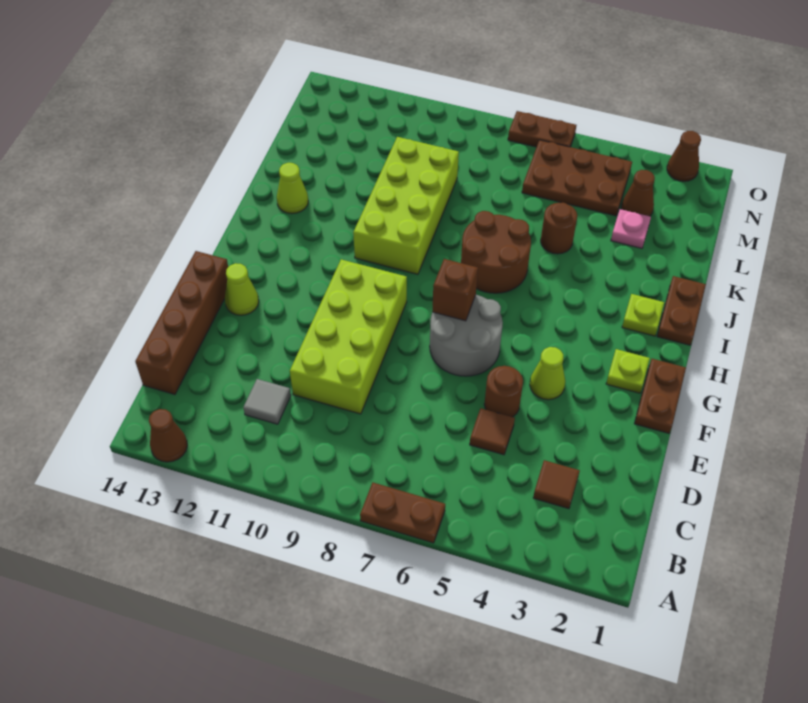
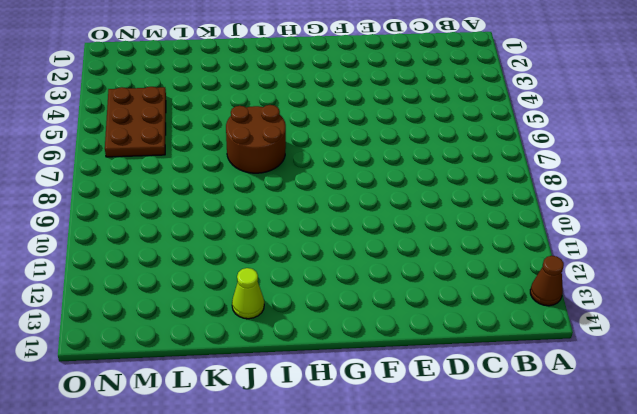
none -> brown 1x2 plate [360,483,445,543]
none -> brown 1x1 tile [533,460,580,509]
none -> grey 1x1 tile [243,379,291,424]

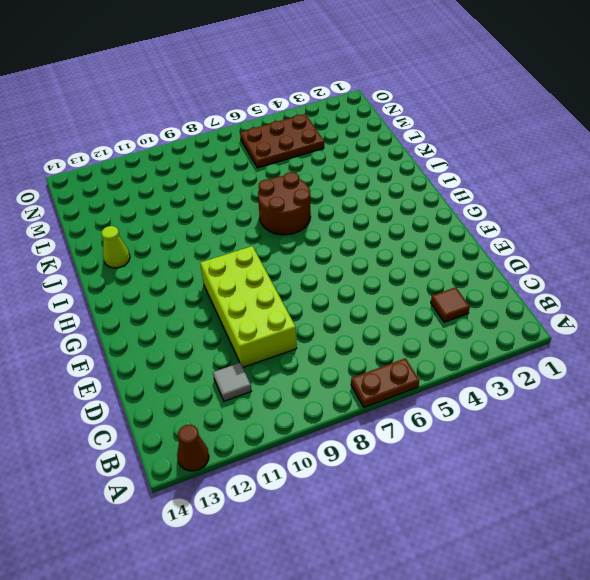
none -> brown 1x4 brick [135,251,228,395]
none -> brown 1x1 tile [470,408,515,455]
none -> brown 1x1 round brick [484,366,523,417]

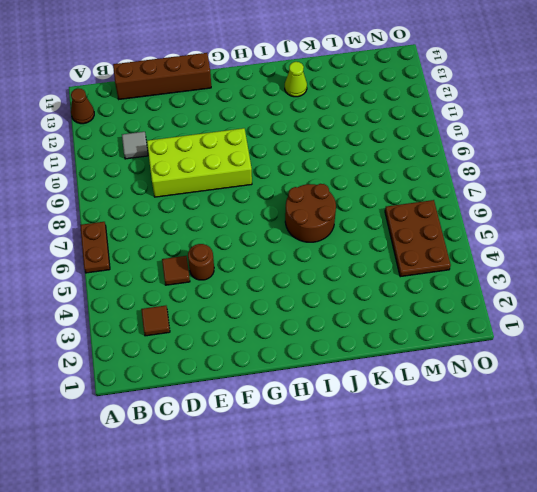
none -> brown 1x2 plate [634,359,686,433]
none -> lime 1x1 cone [530,347,565,400]
none -> grey 2x2 round brick [430,295,503,376]

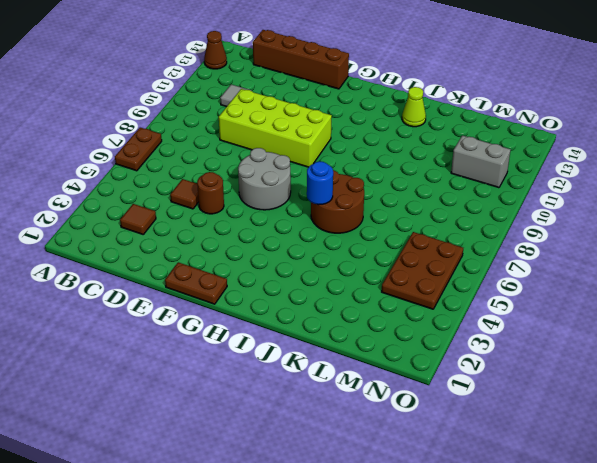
blue 1x1 round brick [307,161,333,205] -> none
grey 1x2 brick [451,135,511,188] -> none
none -> lime 1x1 cone [530,347,565,400]
none -> lime 1x1 cone [225,263,259,315]
none -> lime 1x1 plate [606,349,650,393]

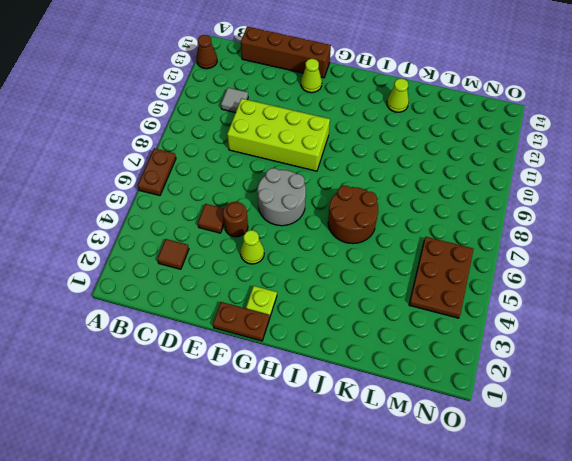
none -> brown 1x2 plate [657,276,706,345]
none -> lime 1x1 plate [622,294,664,336]
none -> lime 2x4 brick [353,137,459,274]

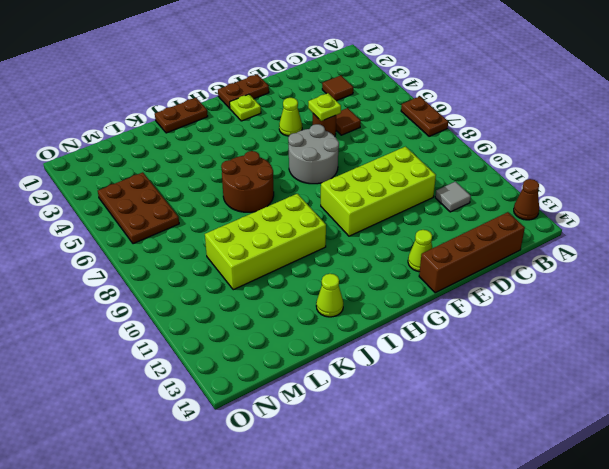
lime 1x1 plate [308,93,341,121] -> lime 1x1 plate moved to [622,294,664,336]
none -> brown 1x1 round brick [541,203,577,254]
none -> pink 1x1 plate [611,209,651,248]
none -> brown 1x1 cone [621,170,655,216]

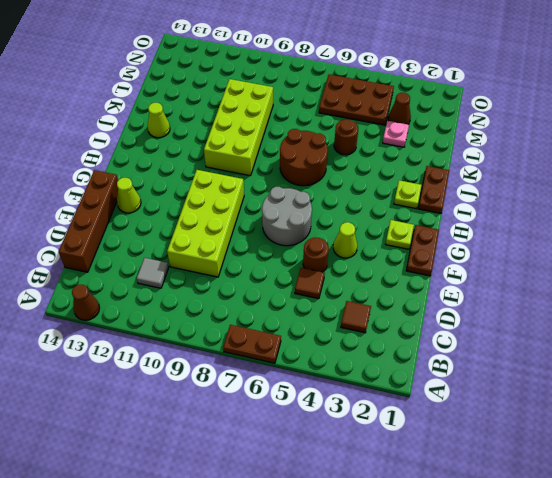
none -> brown 1x1 cone [667,131,701,181]
none -> brown 1x2 plate [508,111,576,147]
none -> brown 1x1 brick [432,259,478,321]

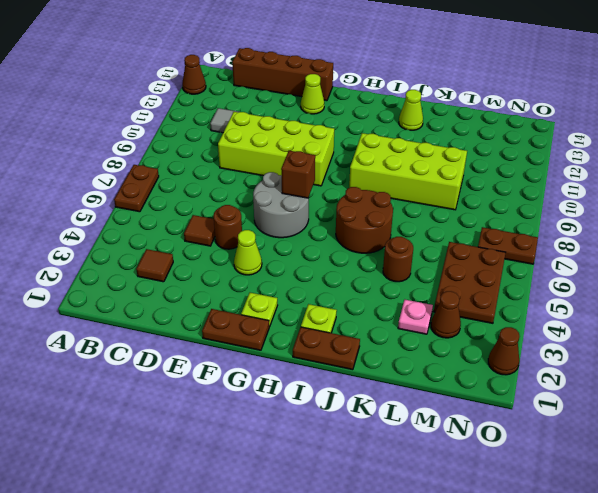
brown 1x2 plate [478,227,538,264] -> brown 1x2 plate turned to [508,111,576,147]

